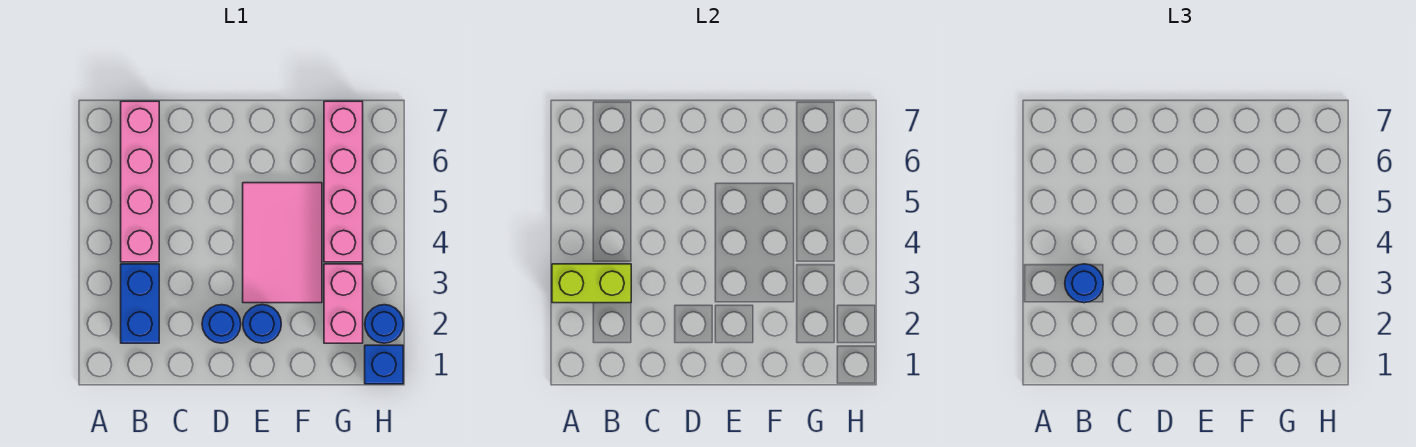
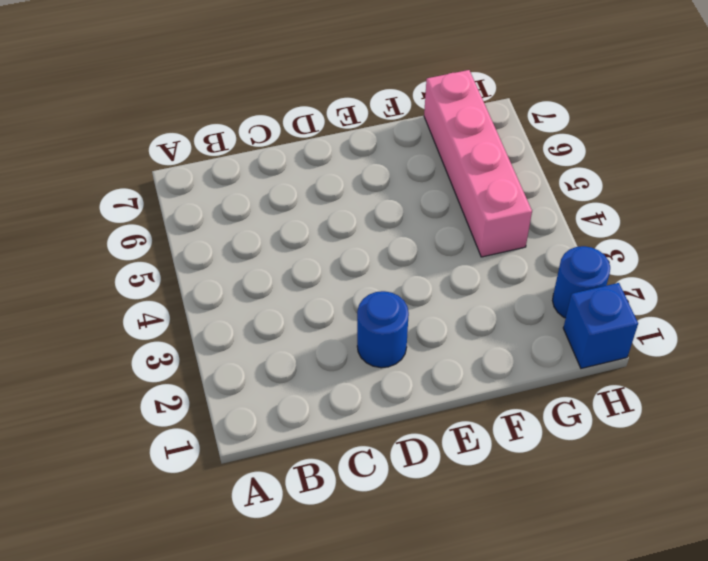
none -> blue 1x2 brick [121,264,159,343]
none -> pink 1x4 brick [121,101,159,262]

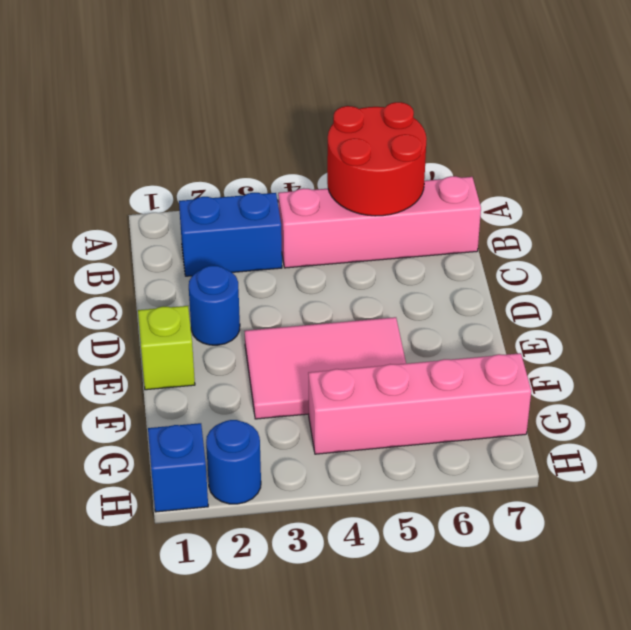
red 2x2 round brick [327,102,427,216] -> none
lime 1x1 brick [138,306,195,390] -> none
none -> blue 1x1 round brick [243,305,281,343]
none -> pink 1x2 brick [324,264,363,343]

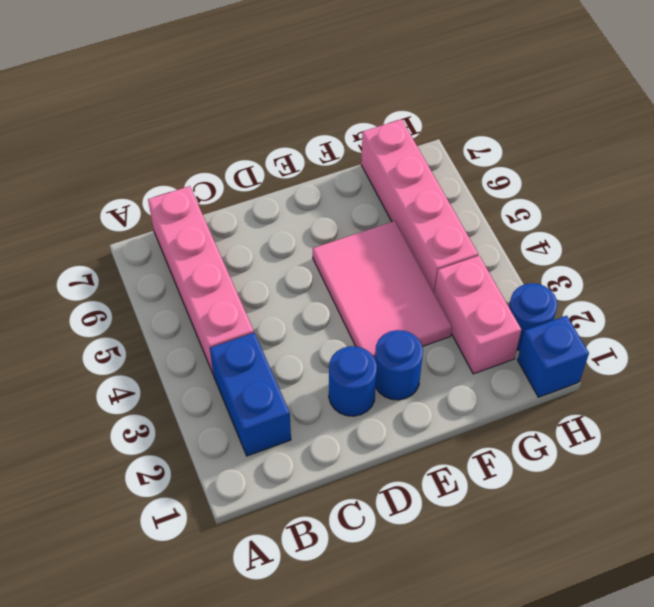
none -> lime 1x2 brick [552,264,631,303]
none -> blue 1x1 round brick [1065,264,1103,303]

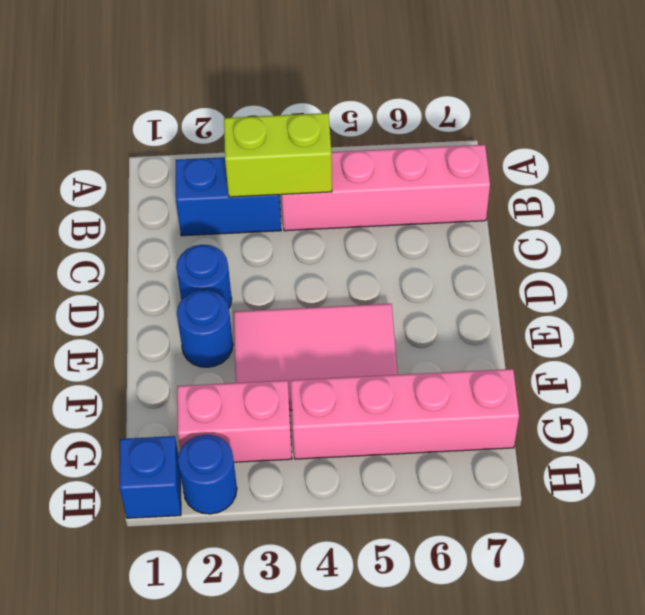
lime 1x2 brick [224,113,332,197] -> lime 1x2 brick turned to [552,264,631,303]
none -> blue 1x1 round brick [1065,264,1103,303]

